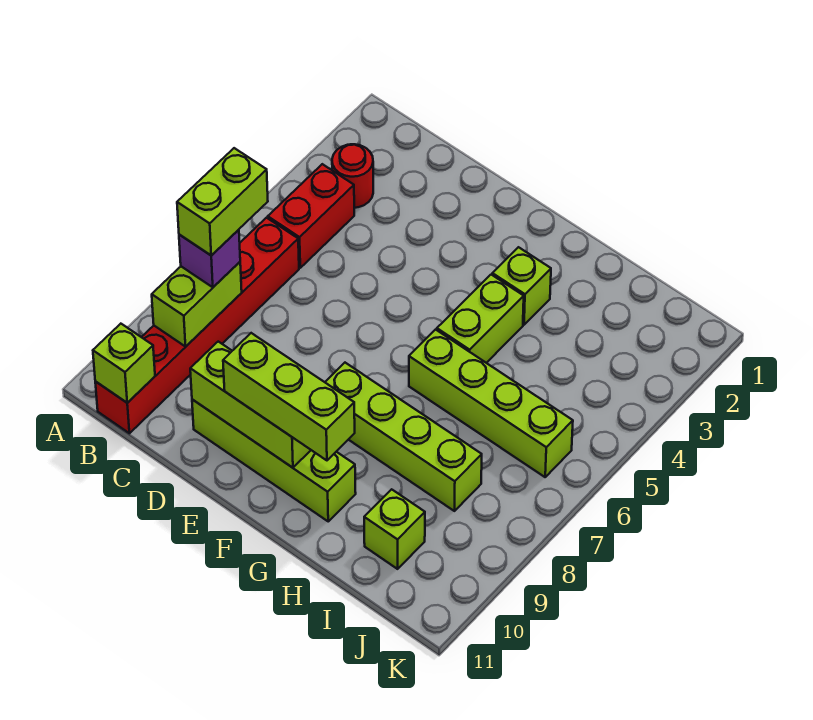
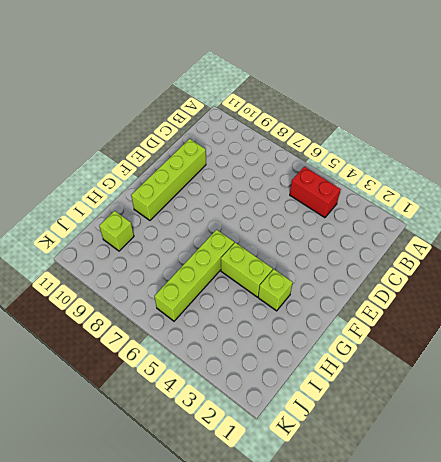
none -> red 1x1 round brick [332,144,373,208]
none -> red 1x6 brick [95,218,299,433]
none -> lime 1x4 brick [325,363,482,511]

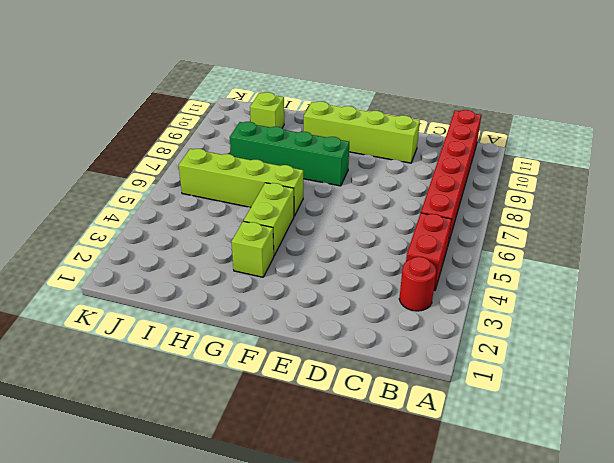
green 1x4 brick [230,122,349,186] -> lime 1x4 brick [325,363,482,511]
none -> lime 1x2 brick [152,262,242,347]
none -> lime 1x1 brick [93,324,155,403]
none -> lime 1x3 brick [190,342,311,468]

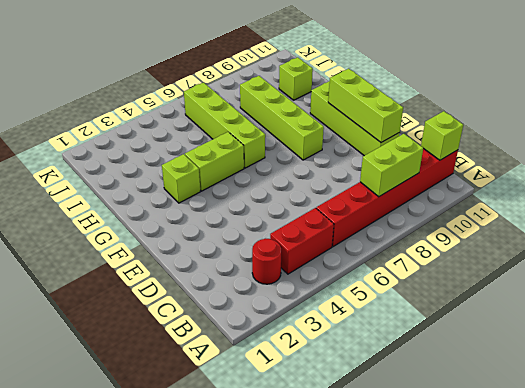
none -> purple 1x1 brick [179,230,240,287]
none -> lime 1x3 brick [223,333,355,460]
none -> lime 1x2 brick [177,148,268,255]

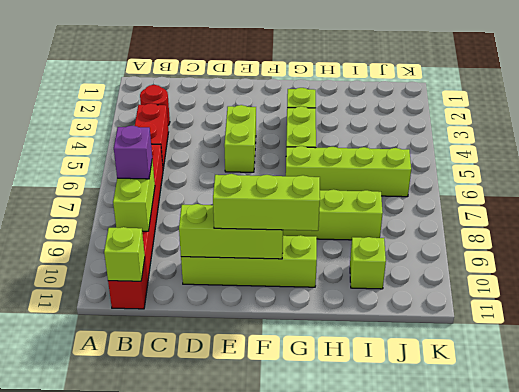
lime 1x2 brick [224,105,256,172] -> lime 1x2 brick moved to [177,148,268,255]

